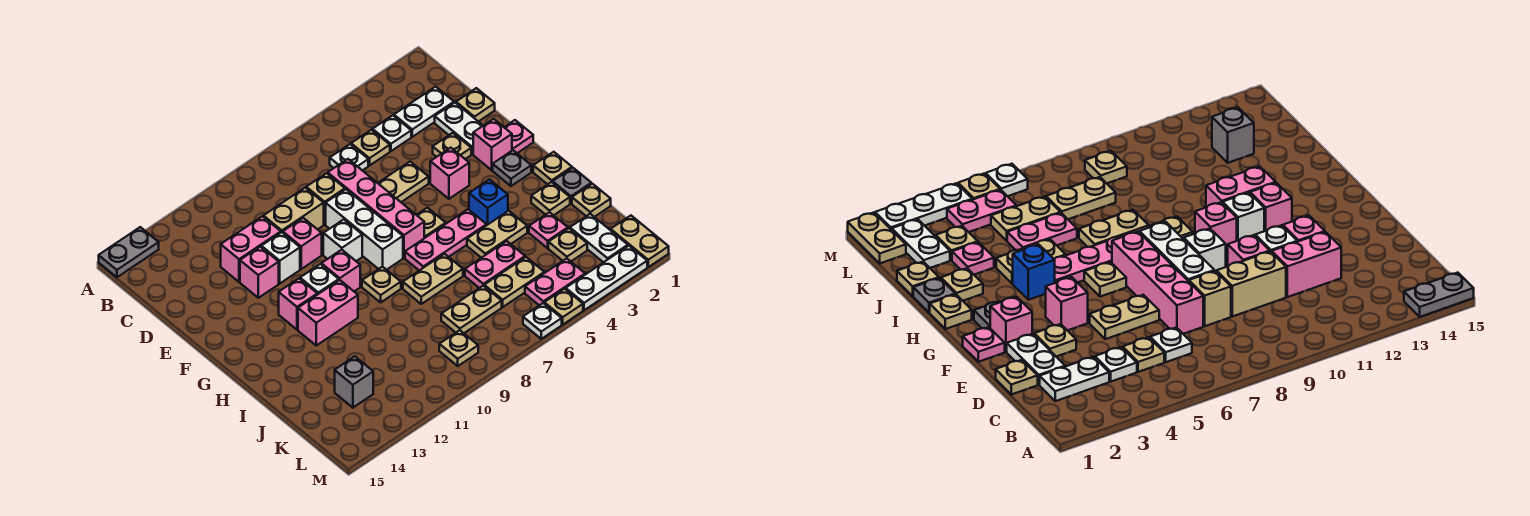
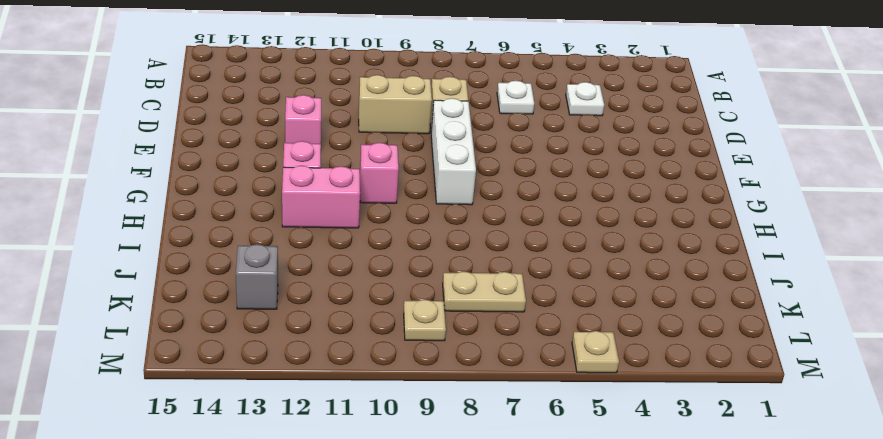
none -> grey 1x2 plate [99,227,159,277]
none -> white 1x2 plate [394,87,454,137]
none -> tan 1x1 plate [351,130,390,166]
none -> tan 1x1 plate [456,88,495,122]

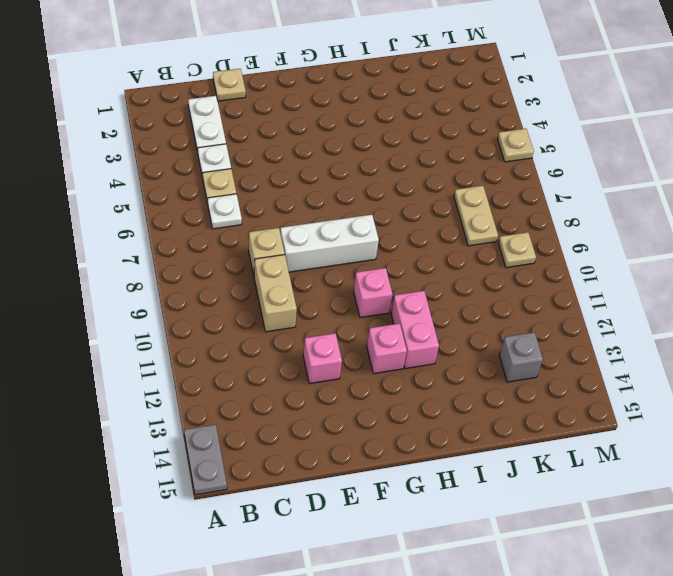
none -> white 1x2 plate [435,103,483,154]
none -> pink 1x4 brick [328,159,424,258]
none -> pink 1x2 brick [221,216,281,282]
none -> tan 1x1 plate [433,133,471,159]

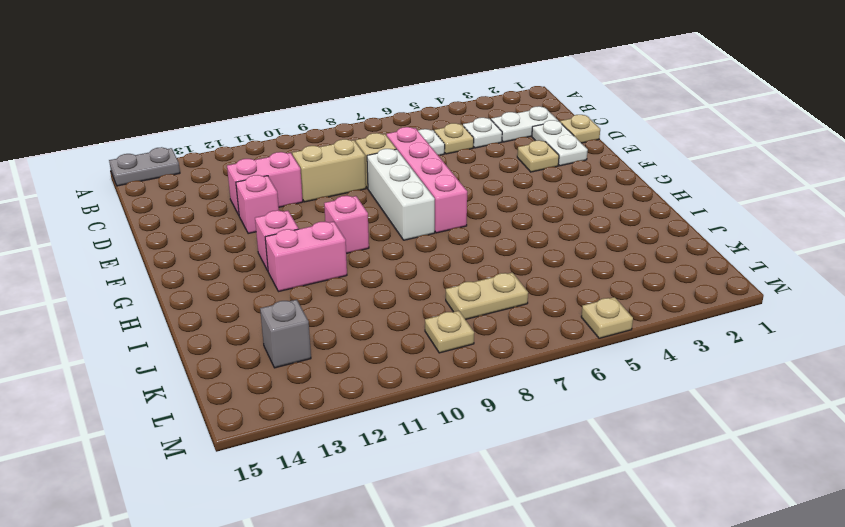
none -> tan 1x2 plate [378,162,429,202]
none -> pink 1x1 brick [283,218,322,269]
none -> white 1x1 brick [261,232,300,283]
none -> pink 1x1 plate [504,120,533,153]

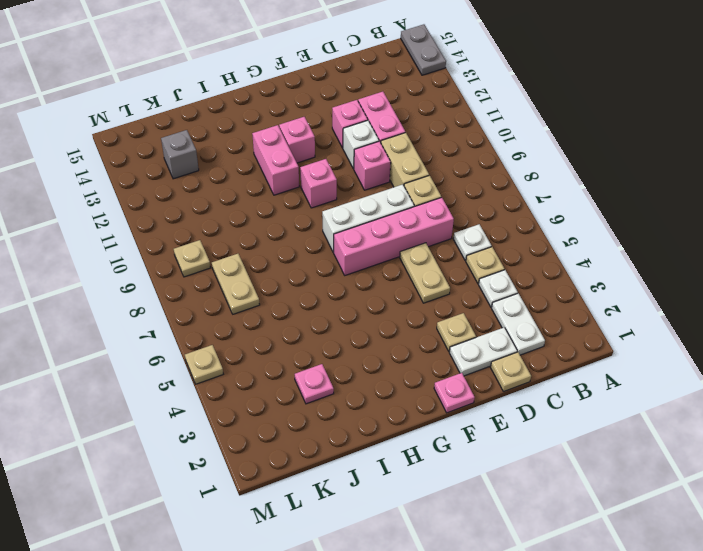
none -> pink 1x1 brick [473,119,512,170]
none -> pink 1x1 brick [430,148,469,199]
none -> white 1x1 brick [323,219,362,261]
none -> grey 1x1 plate [493,150,531,186]

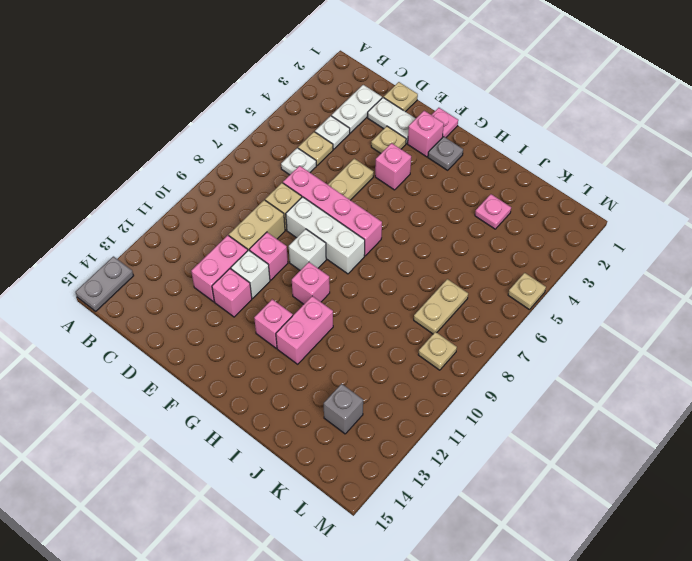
none -> tan 1x1 plate [417,208,446,238]
none -> white 1x1 brick [300,264,339,295]
none -> tan 1x1 plate [533,152,572,184]
none -> blue 1x1 brick [469,179,508,225]

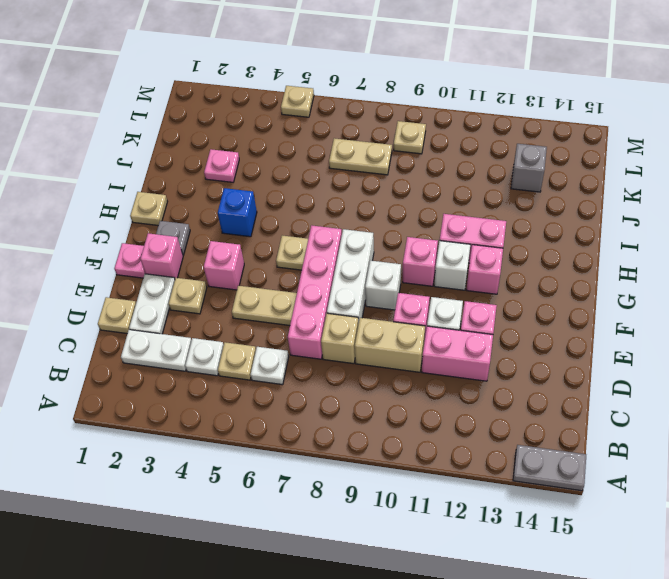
none -> pink 1x3 plate [405,209,486,271]
none -> tan 1x1 plate [362,266,401,302]
none -> grey 1x1 plate [553,168,591,203]
none -> tan 1x1 plate [531,182,570,215]

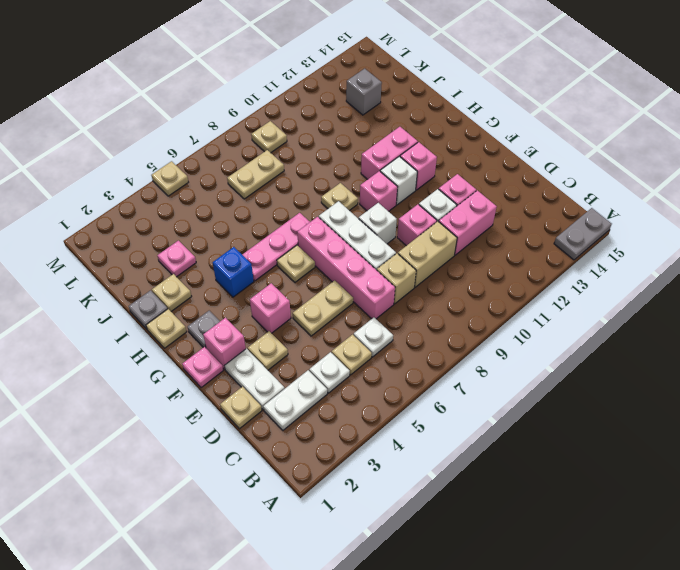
none -> tan 1x2 plate [467,211,527,258]
none -> tan 1x2 plate [403,254,463,304]
none -> tan 1x1 plate [572,184,611,217]
none -> pink 1x2 plate [465,241,525,288]

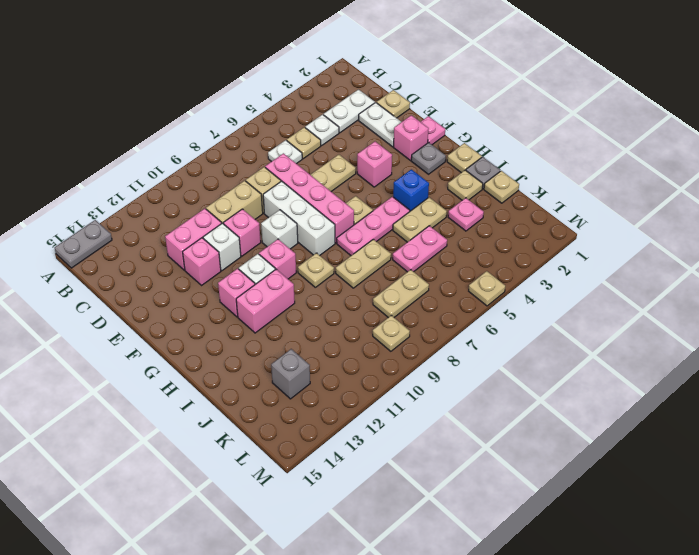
none -> tan 1x1 plate [433,133,471,159]
none -> white 1x2 plate [570,214,628,263]
none -> tan 1x1 plate [548,228,587,261]
none -> tan 1x2 plate [484,257,544,307]

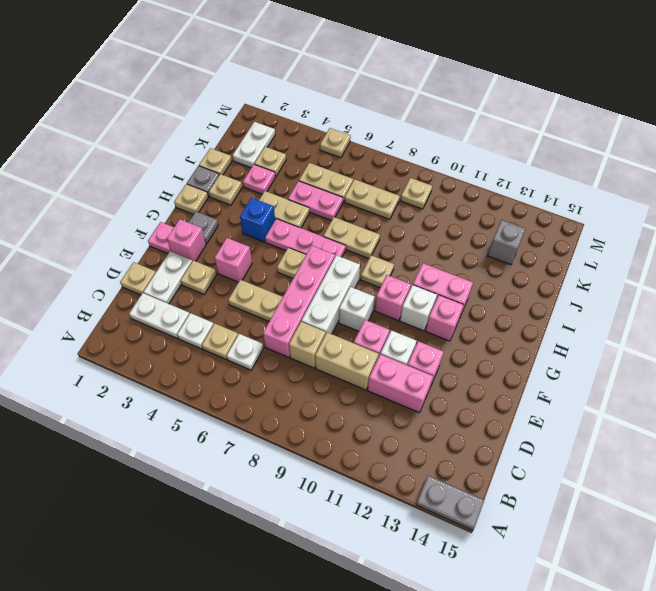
none -> tan 1x2 plate [611,216,669,267]
none -> pink 1x2 plate [525,258,585,305]
none -> white 1x3 plate [566,246,647,310]
none -> white 1x1 plate [523,303,562,339]

